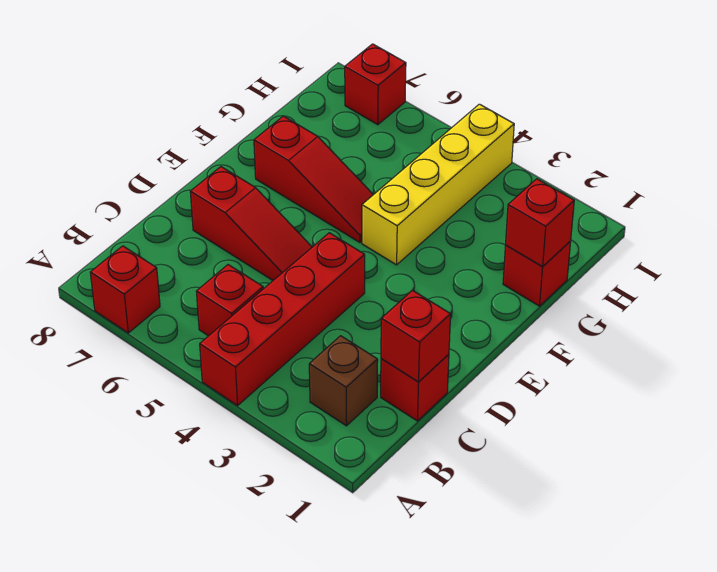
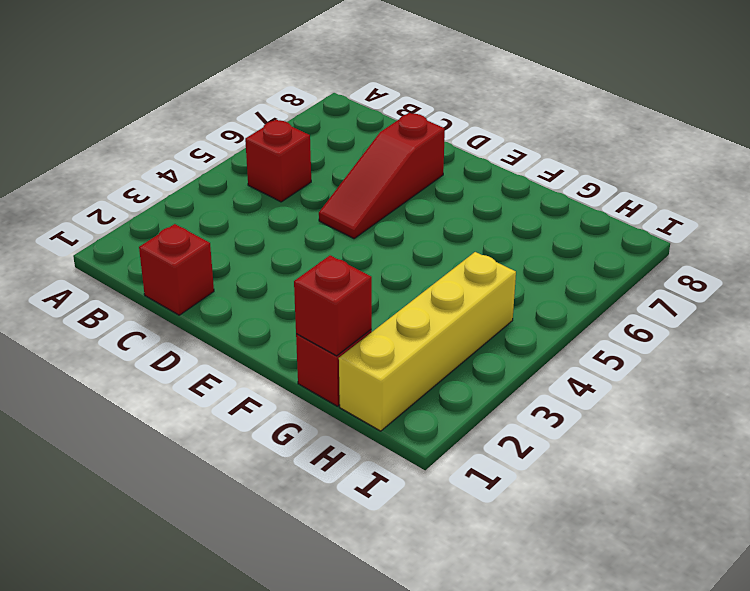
yellow 1x4 brick [339,252,516,431] -> yellow 1x4 brick turned to [362,104,514,265]
none -> red 1x4 brick [200,233,365,406]
none -> red 1x1 brick [90,246,160,333]
none -> brown 1x1 brick [309,336,378,426]

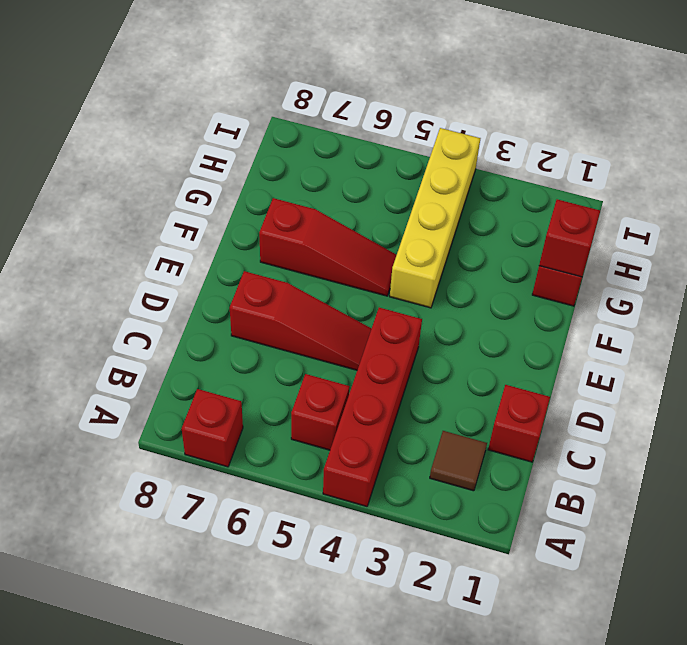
brown 1x1 tile [430,431,487,491] -> brown 1x1 brick [309,336,378,426]
none -> red 1x1 brick [345,44,406,125]
none -> red 1x1 brick [381,290,451,382]

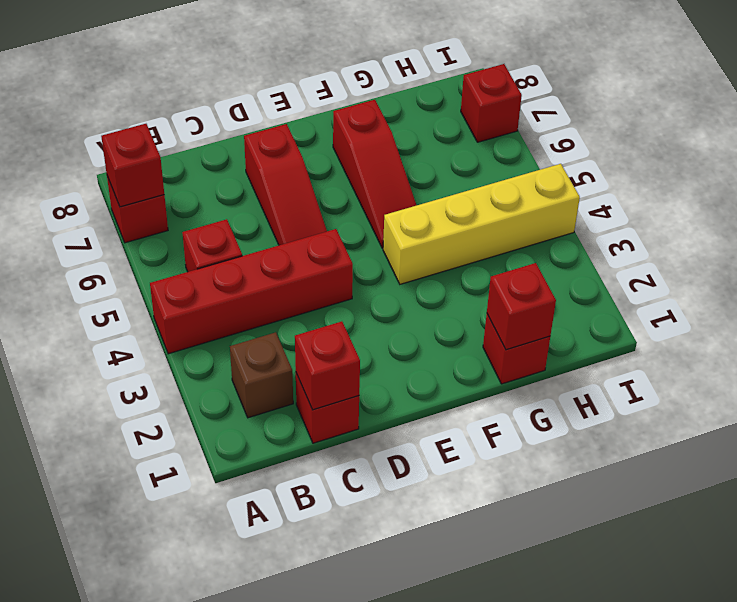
red 1x1 brick [101,124,164,207] -> none

